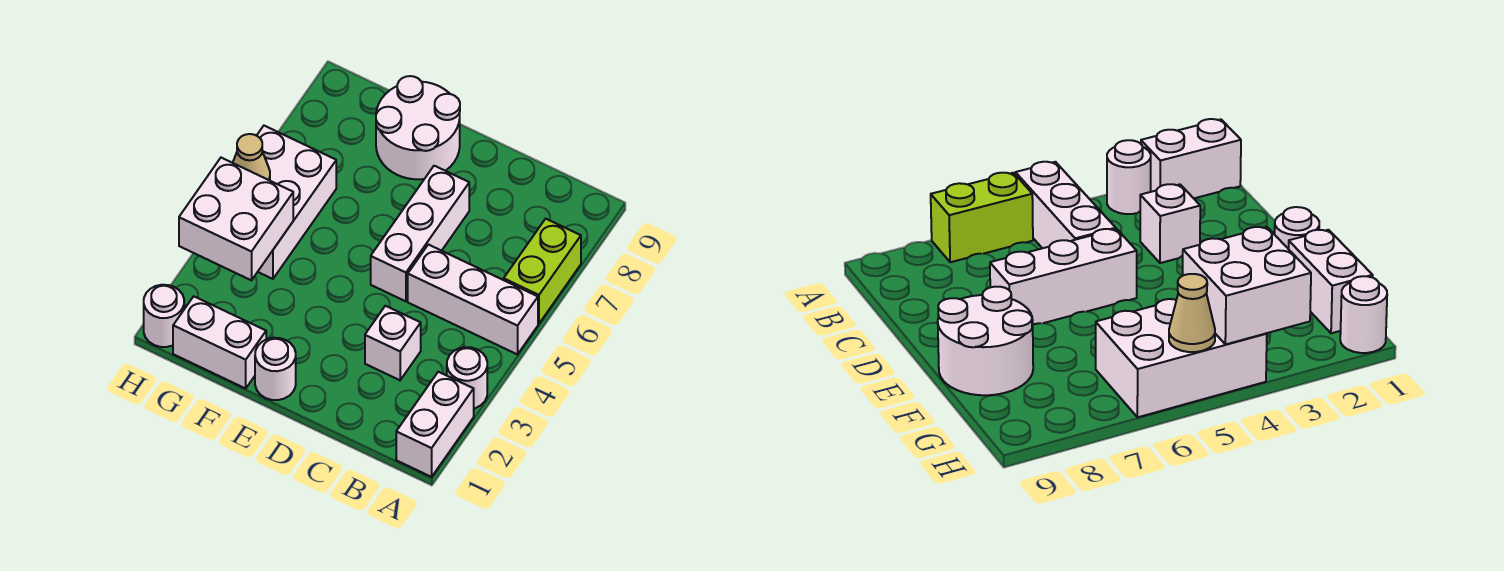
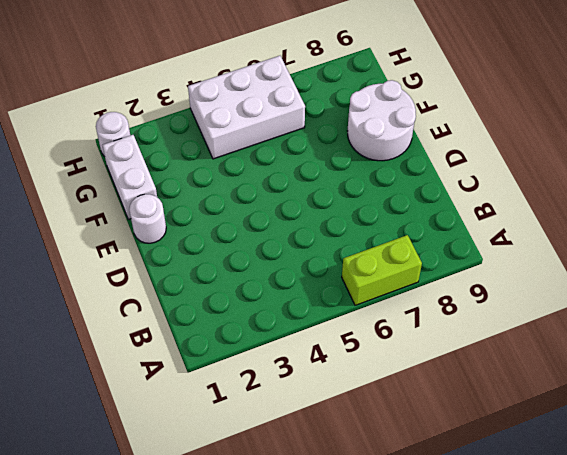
none -> white 1x2 brick [396,372,474,477]
none -> white 1x1 round brick [447,347,487,408]
none -> white 1x3 brick [408,244,538,354]

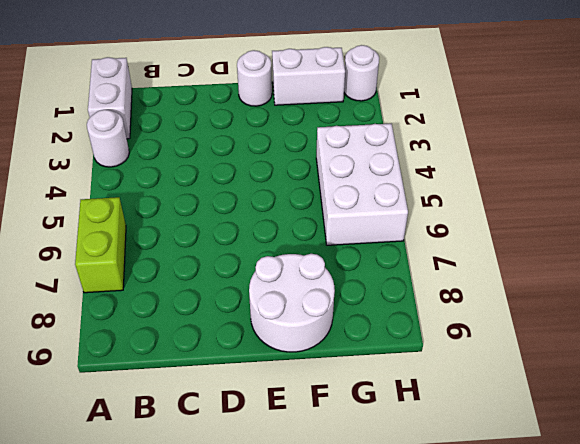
none -> white 1x3 brick [408,244,538,354]
none -> white 1x1 brick [365,306,421,380]
none -> white 1x3 brick [371,166,469,301]

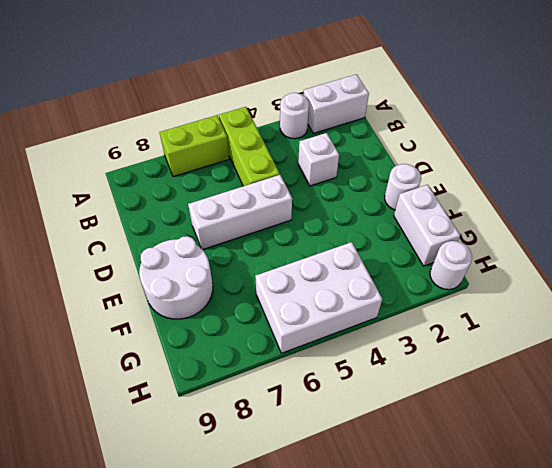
lime 1x3 brick [219,107,280,186] -> white 1x3 brick [408,244,538,354]
none -> white 2x2 brick [179,158,293,280]
none -> tan 1x1 cone [233,134,270,180]

